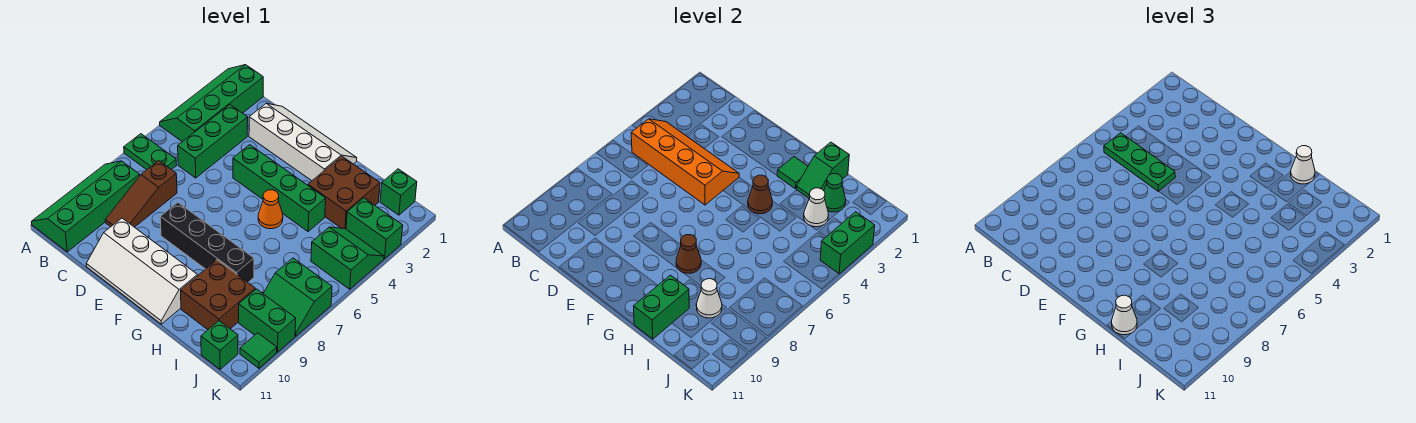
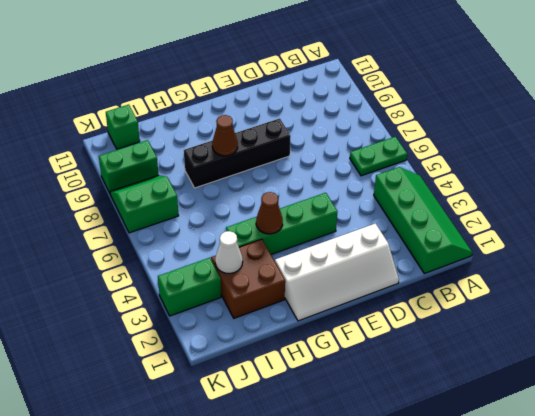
none -> green 2x4 slope [32,161,140,252]
none -> green 1x3 brick [178,105,248,178]
none -> brown 1x3 slope [105,161,177,227]
none -> white 2x4 slope [86,218,198,324]

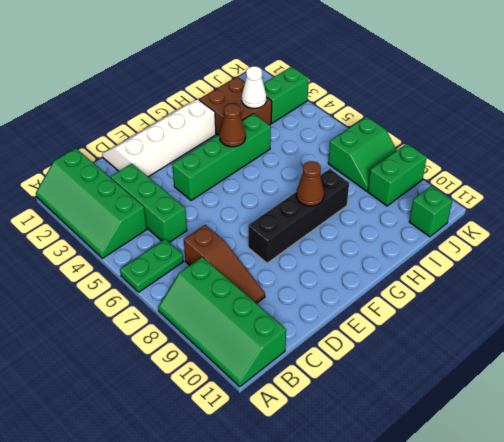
none -> white 2x4 slope [86,218,198,324]
none -> orange 1x1 cone [258,190,283,229]
none -> brown 2x2 brick [181,260,255,330]
none -> green 1x1 brick [380,169,417,215]

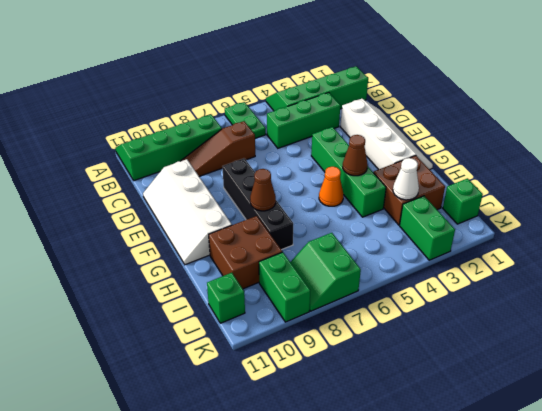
none -> green 2x2 slope [311,227,384,289]
none -> green 1x1 tile [240,333,277,368]
none -> orange 2x4 slope [631,119,739,205]
none -> green 1x1 tile [777,157,808,189]

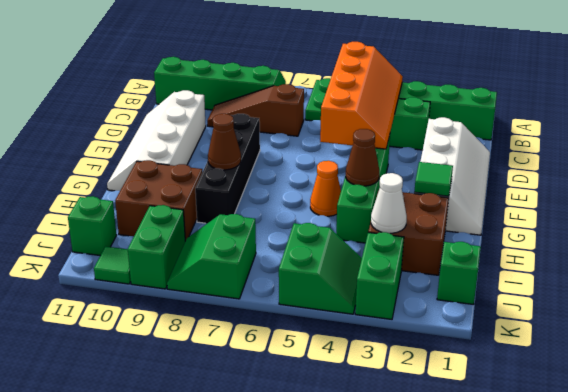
none -> green 1x2 slope [796,142,849,198]
none -> green 1x2 brick [634,275,689,339]
none -> green 1x1 cone [824,174,846,212]
none -> white 1x1 cone [696,279,722,318]

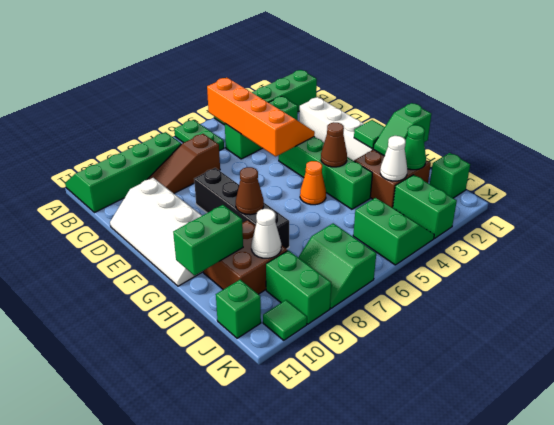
none -> green 1x2 brick [820,212,875,274]
none -> green 1x3 plate [1104,133,1175,191]
none -> white 1x1 cone [1291,146,1315,184]
none -> white 1x1 cone [1112,295,1137,335]

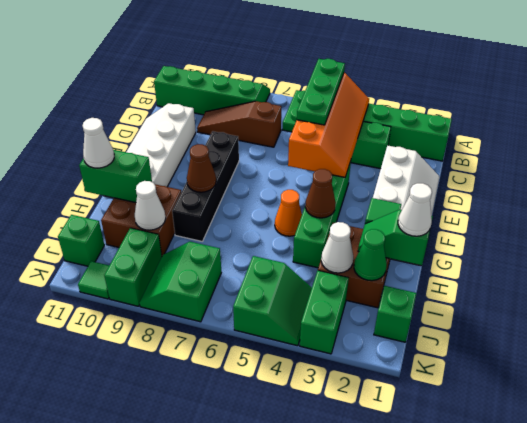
none -> green 1x2 brick [820,212,875,274]

